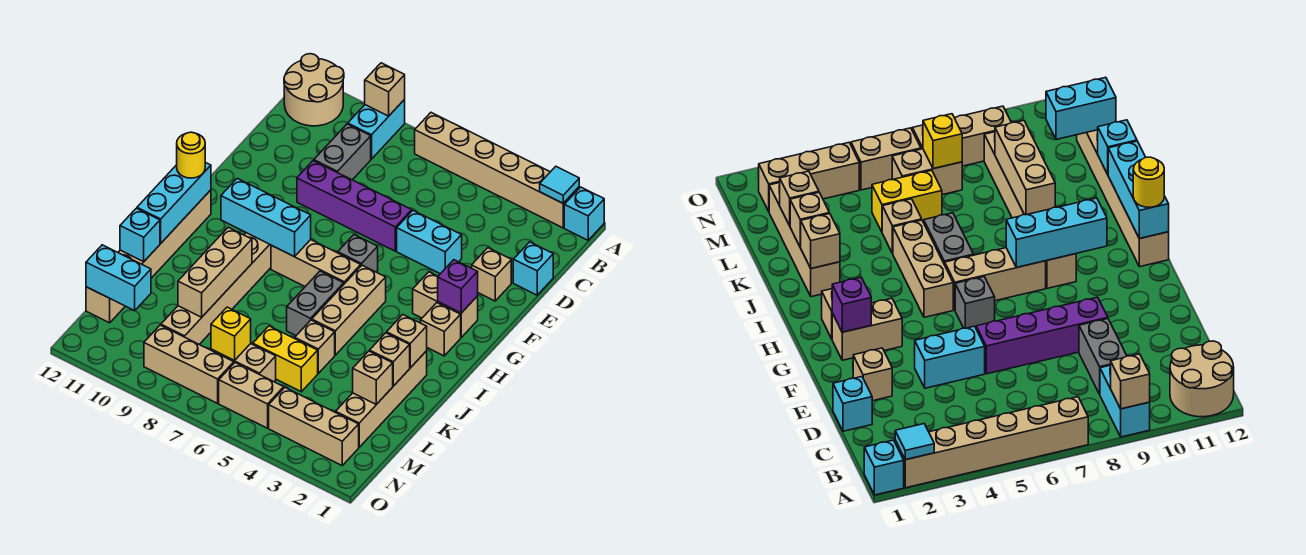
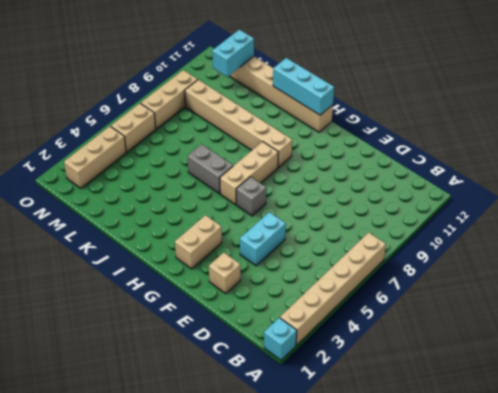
none -> cyan 1x2 brick [348,99,405,159]
none -> tan 2x2 round brick [284,54,344,126]
none -> grey 1x2 brick [314,124,371,180]
none -> cyan 1x1 brick [513,242,553,295]

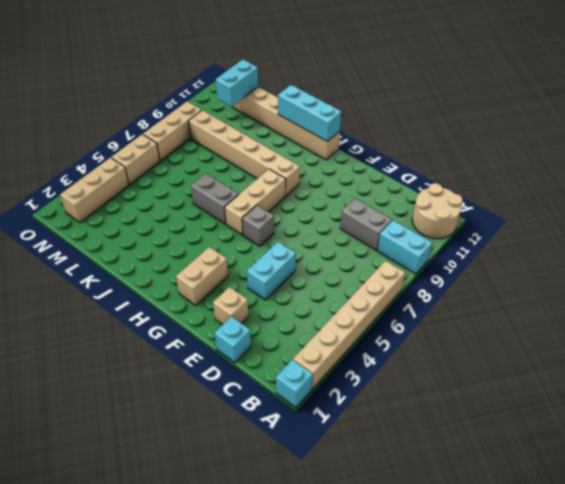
none -> purple 1x4 brick [297,161,412,251]
none -> tan 1x1 brick [421,303,461,356]
none -> tan 1x3 brick [312,265,386,355]
none -> tan 1x4 brick [336,351,427,447]

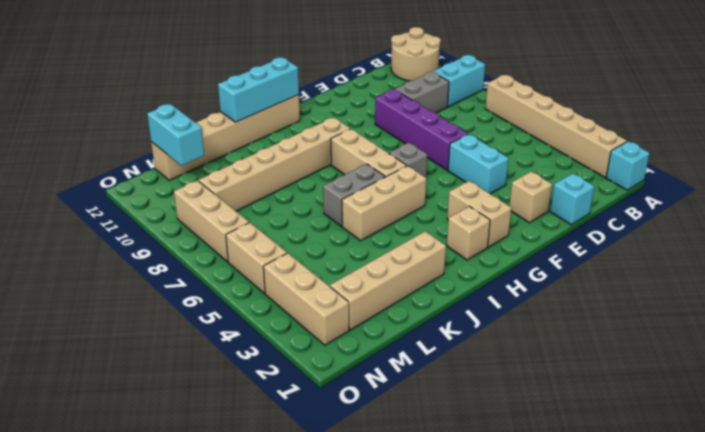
none -> tan 1x1 brick [295,320,335,373]
none -> yellow 1x2 brick [253,326,318,392]
none -> tan 1x2 brick [211,344,276,382]
none -> cyan 1x1 tile [540,166,579,203]

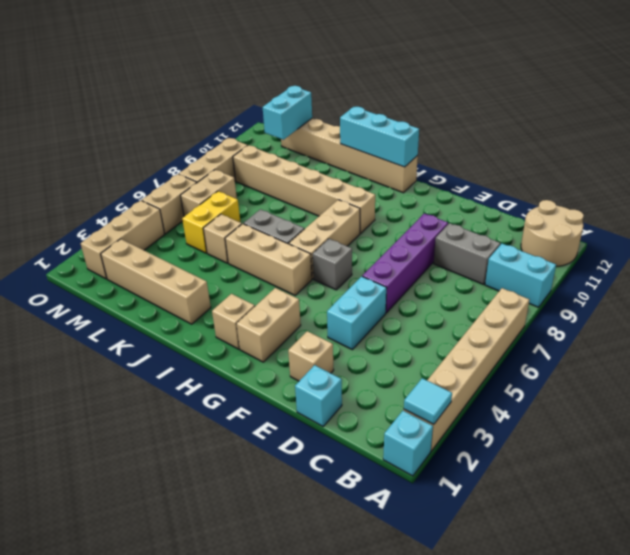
none -> tan 1x1 brick [365,63,405,116]
none -> purple 1x1 brick [438,260,478,313]
none -> cyan 1x3 brick [221,178,311,257]
none -> tan 1x1 brick [387,315,427,368]

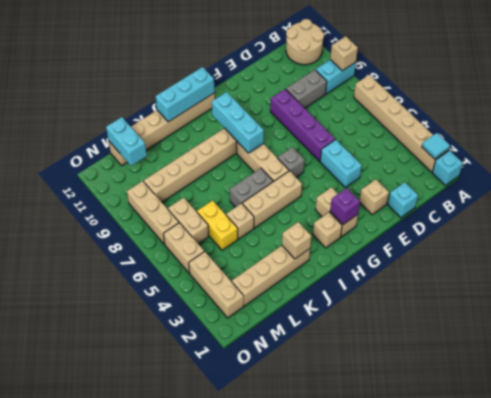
none -> tan 1x3 brick [178,227,252,317]
none -> tan 1x1 brick [370,333,410,386]
none -> cyan 1x1 brick [120,208,160,262]
none -> tan 1x1 brick [353,351,393,404]

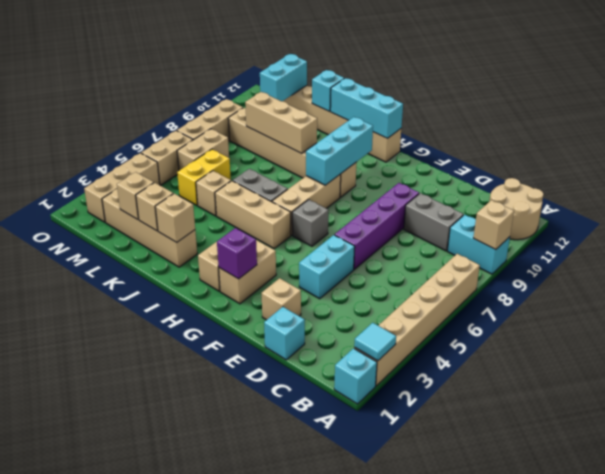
none -> yellow 1x1 brick [211,307,251,360]
none -> yellow 1x1 round brick [177,132,205,178]

